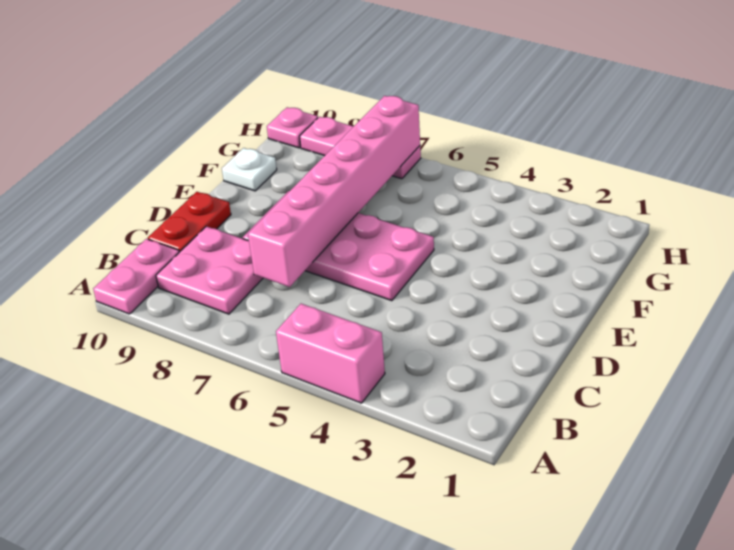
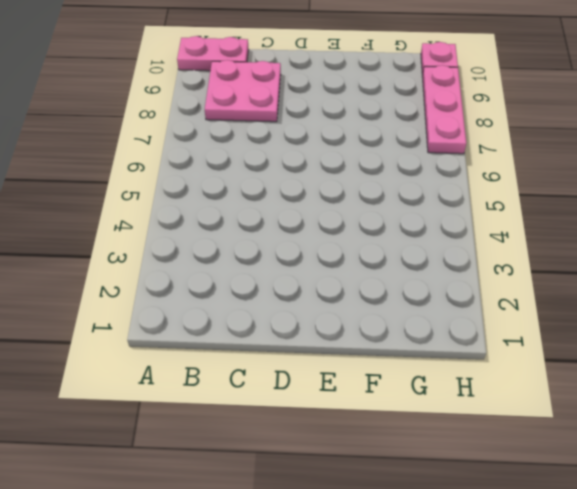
none -> pink 1x2 brick [276,304,385,403]
none -> red 1x2 plate [148,192,231,252]

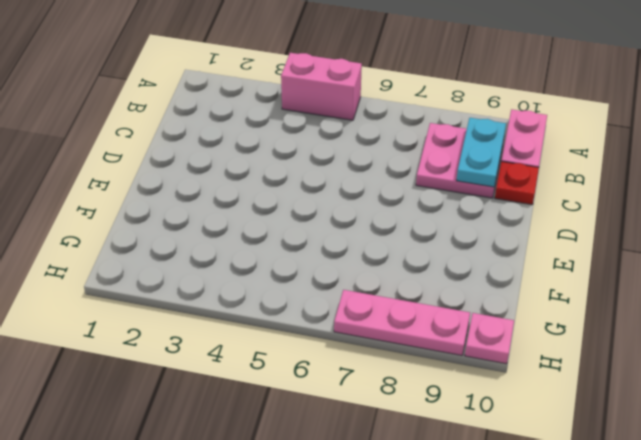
cyan 1x2 plate [456,118,506,187] -> none
red 1x1 plate [495,161,539,205] -> red 1x2 plate [148,192,231,252]
none -> pink 2x4 plate [243,191,434,301]
none -> white 1x1 plate [222,148,277,191]

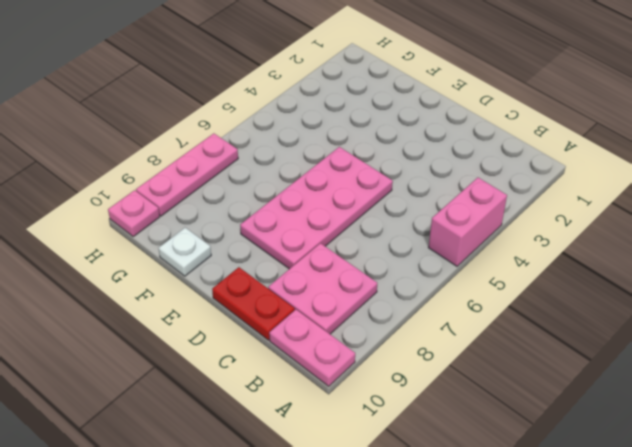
none -> pink 1x6 brick [248,96,420,287]

